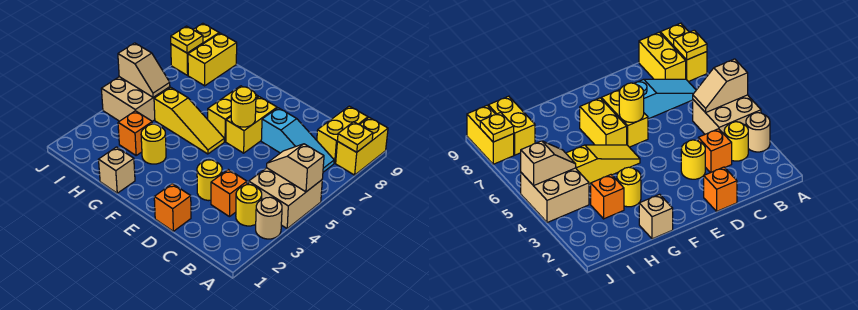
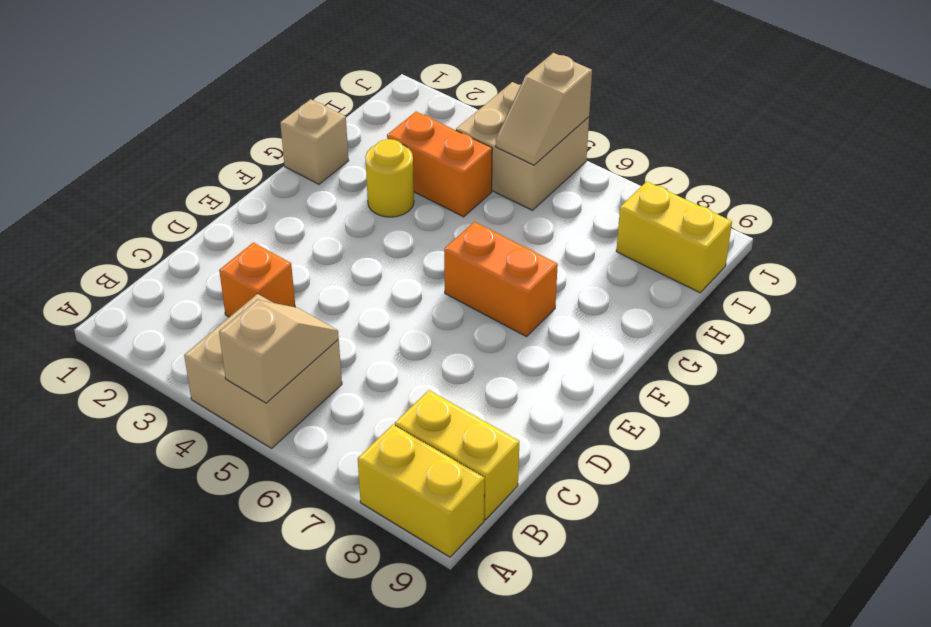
orange 1x2 brick [444,222,558,337] -> yellow 1x2 brick [208,86,258,142]
orange 1x2 brick [387,112,492,217] -> orange 1x1 brick [118,111,152,155]
none -> tan 1x1 round brick [256,197,282,239]
none -> yellow 1x1 round brick [236,185,262,226]
none -> cyan 1x3 slope [261,108,334,172]

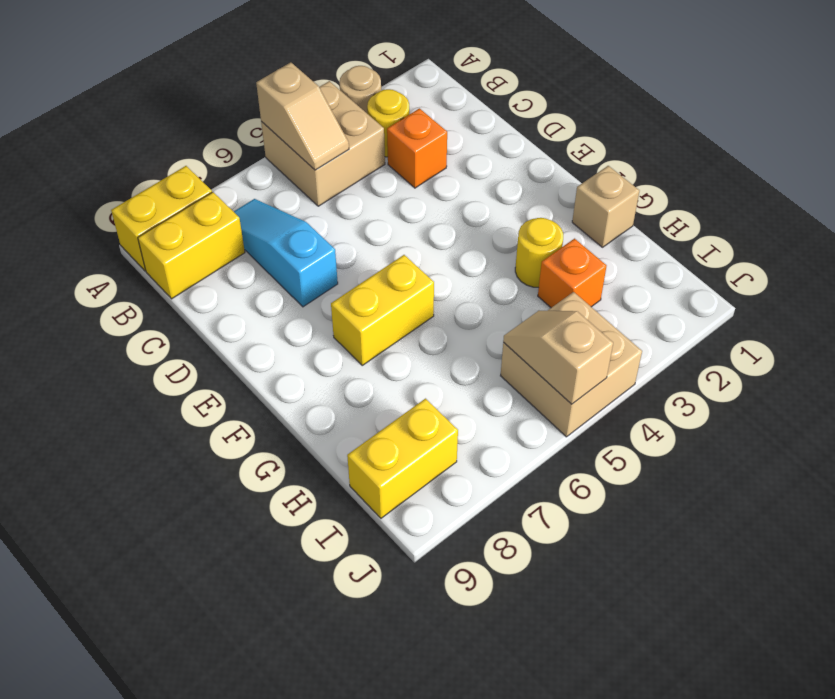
none -> orange 1x1 brick [154,184,191,231]
none -> yellow 1x1 round brick [197,160,222,201]
none -> yellow 1x2 brick [226,97,277,153]

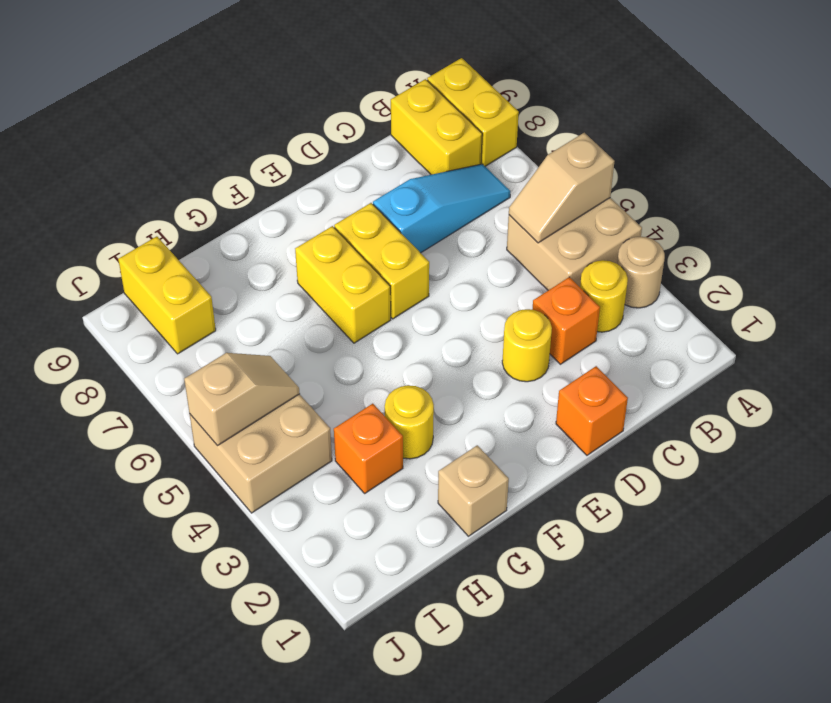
none -> yellow 1x3 slope [154,87,224,154]
none -> yellow 1x2 brick [171,23,219,75]
none -> yellow 1x1 plate [338,122,373,152]

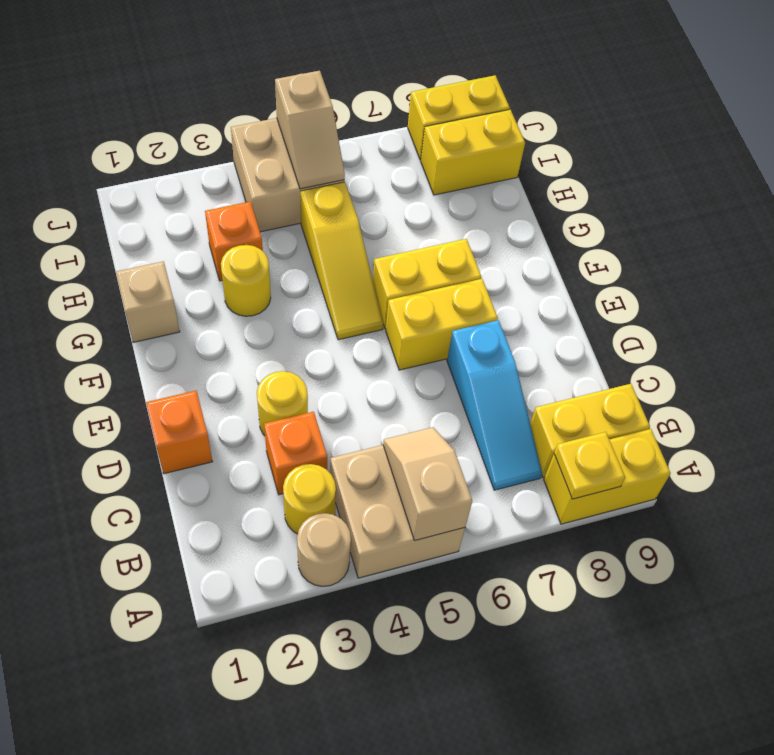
none -> yellow 1x1 round brick [231,87,256,127]
none -> yellow 1x1 plate [171,26,203,53]

